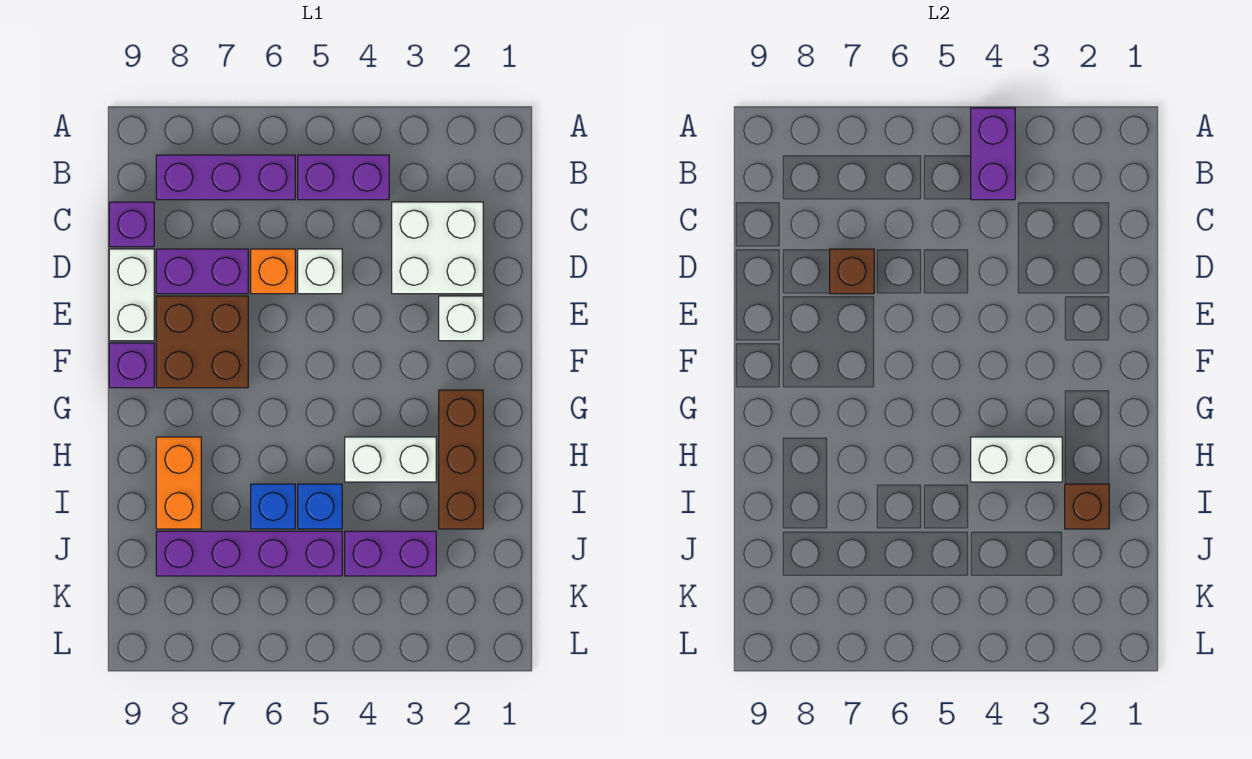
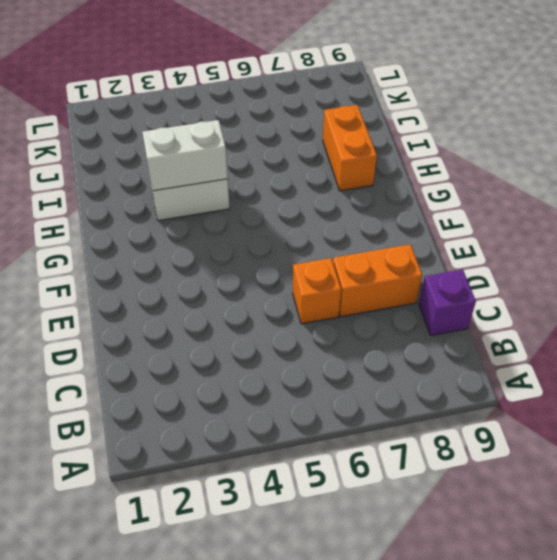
orange 1x2 brick [333,244,422,317] -> purple 1x2 brick [156,249,248,294]
none -> purple 1x2 brick [298,155,389,200]
none -> purple 1x3 brick [156,155,295,200]
none -> white 2x2 brick [392,202,483,294]

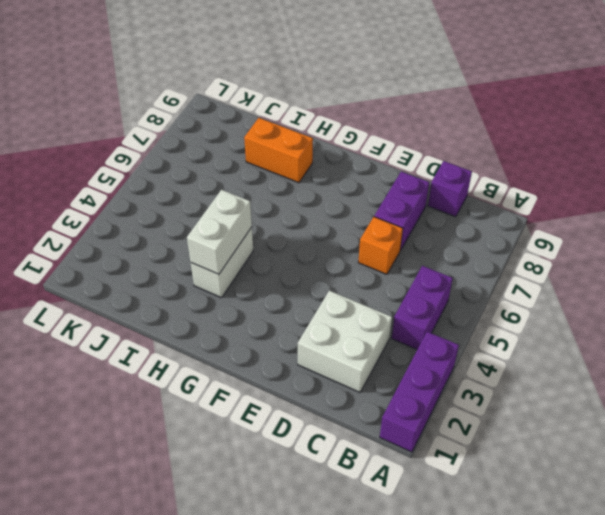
purple 1x3 brick [380,332,459,452] -> purple 1x3 brick moved to [156,155,295,200]
none -> white 1x1 brick [298,249,342,294]
none -> white 1x2 brick [109,249,154,341]
none -> white 1x1 brick [439,296,483,341]

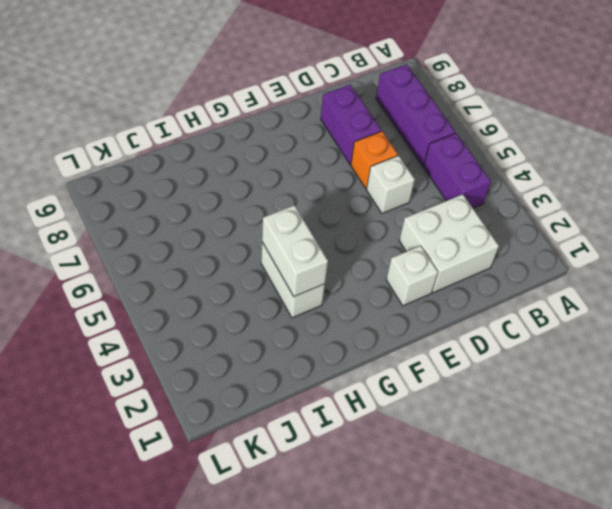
none -> purple 1x1 brick [109,202,154,247]
none -> white 1x2 brick [109,249,154,341]
none -> brown 2x2 brick [156,296,248,388]

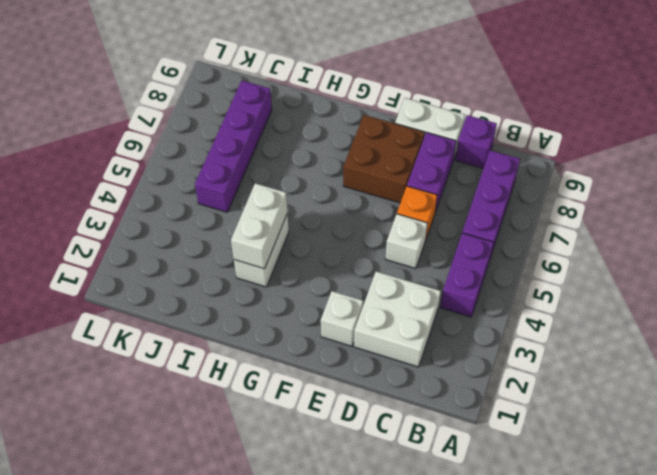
none -> purple 1x1 brick [109,343,154,388]
none -> brown 1x3 brick [439,390,483,529]
none -> orange 1x2 brick [156,437,201,529]

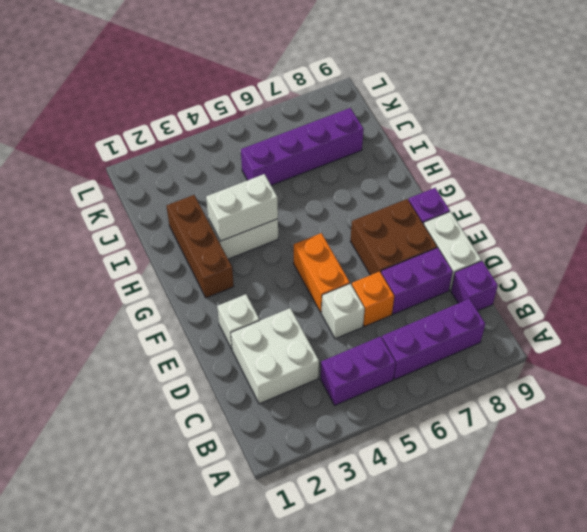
orange 1x2 brick [294,233,350,312] -> orange 1x2 brick moved to [156,437,201,529]
none -> blue 1x1 brick [298,484,342,529]
none -> blue 1x1 brick [251,484,295,529]
none -> purple 1x2 brick [345,531,436,576]

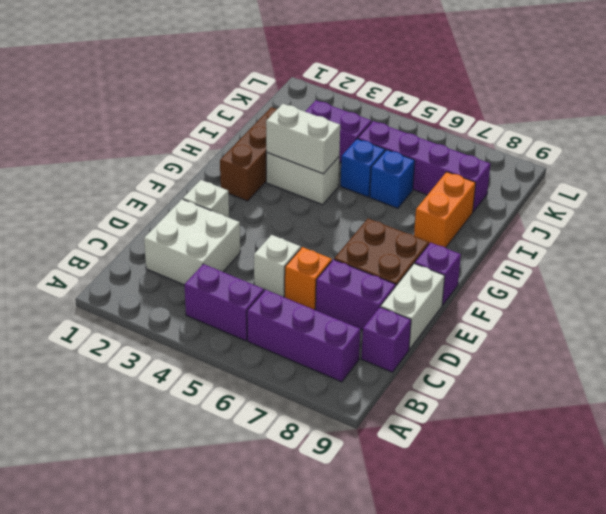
none -> purple 1x2 brick [971,108,1015,200]
none -> brown 1x1 brick [830,249,874,294]
none -> brown 1x1 brick [1065,484,1109,529]

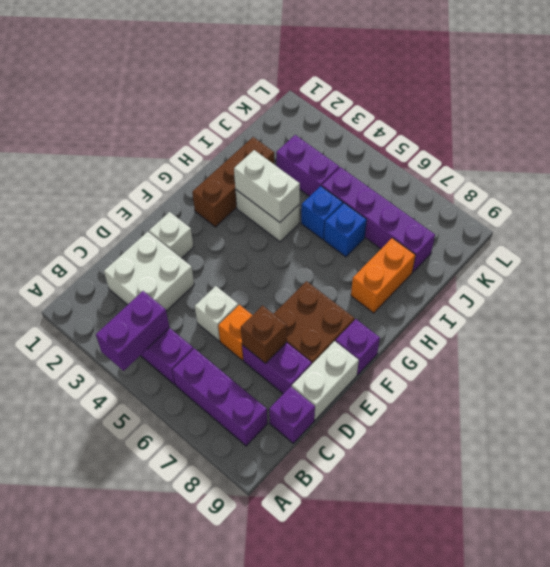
none -> brown 1x1 brick [1065,484,1109,529]

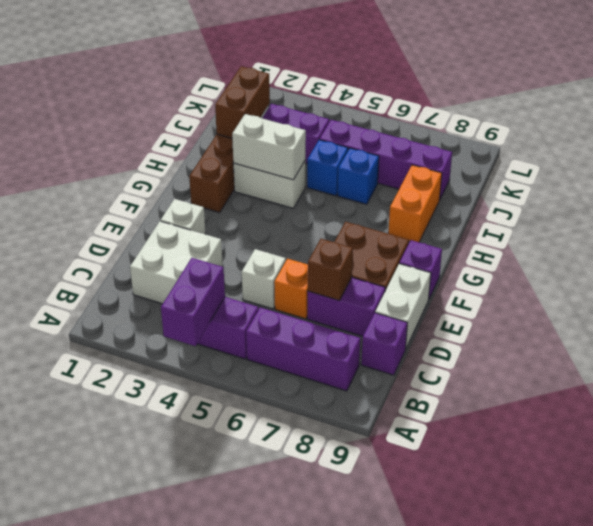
brown 1x2 brick [215,66,270,138] -> brown 1x1 brick [1065,484,1109,529]

